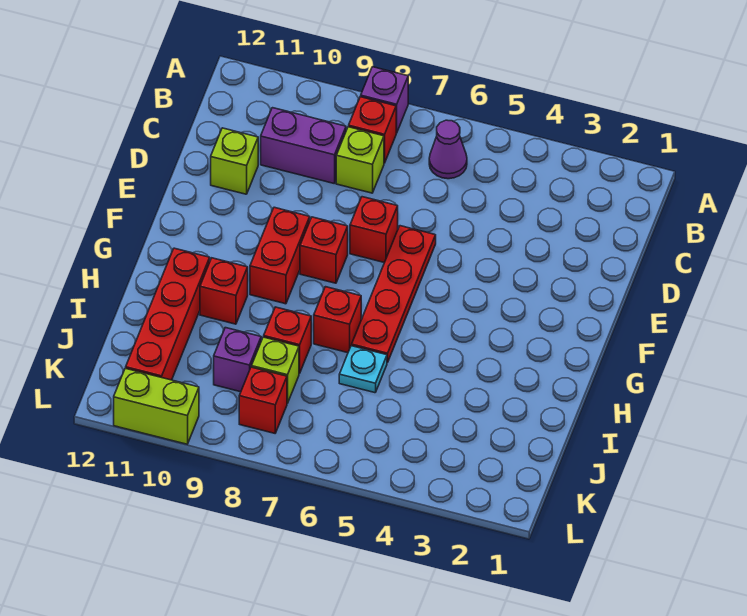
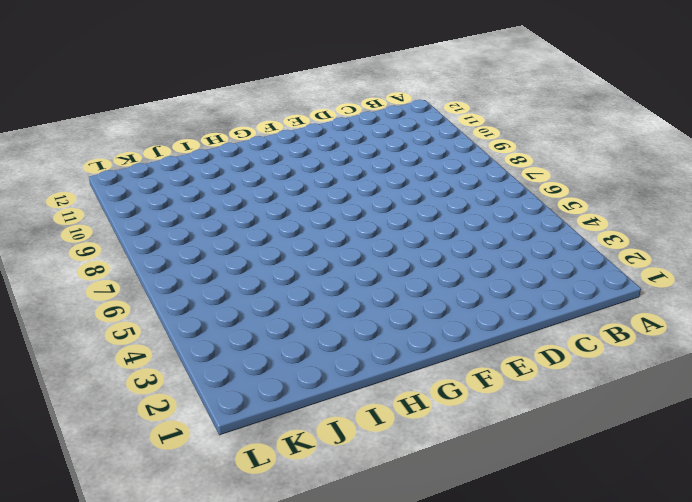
none -> purple 1x1 brick [361,67,408,133]
none -> purple 1x1 cone [429,120,467,179]
none -> red 1x1 brick [349,97,396,163]

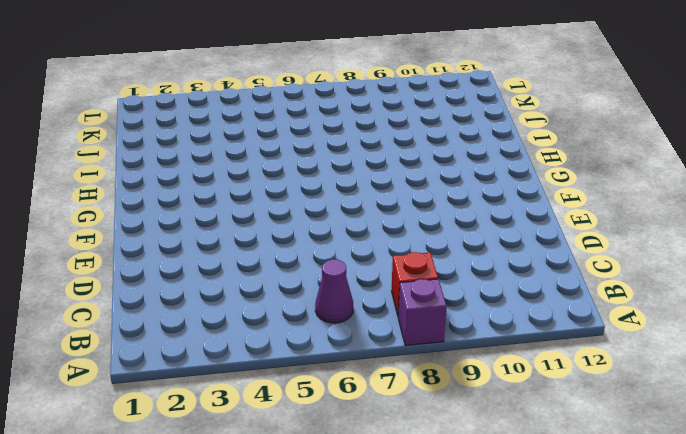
none -> lime 1x1 brick [336,127,384,193]
none -> purple 1x2 brick [261,108,346,183]
none -> lime 1x1 brick [211,128,258,194]

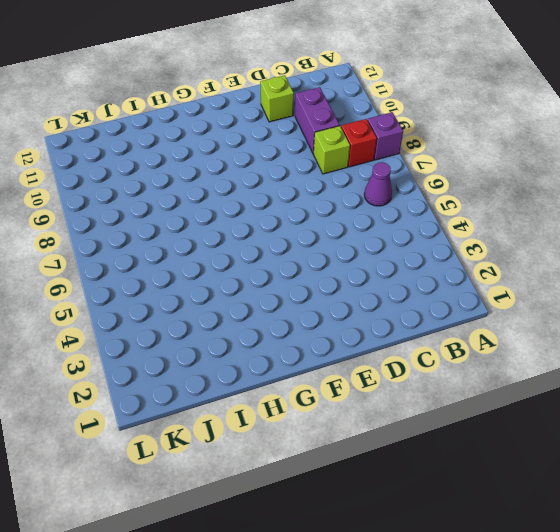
none -> red 1x4 plate [352,226,436,363]
none -> red 1x1 brick [350,197,398,263]
none -> red 1x1 brick [300,217,348,283]

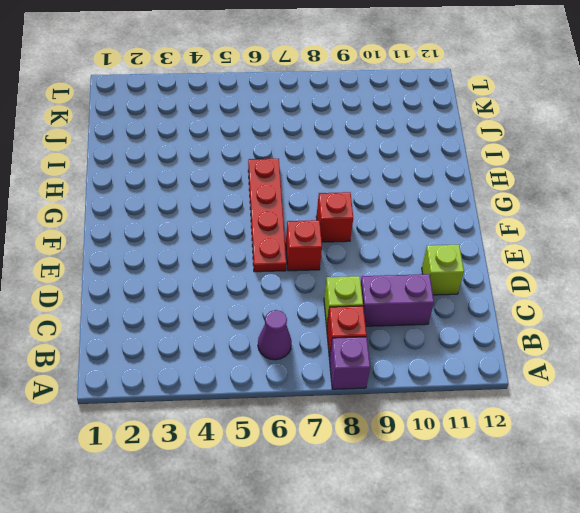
none -> red 1x2 brick [250,207,310,304]
none -> red 1x1 brick [314,287,361,353]
none -> red 1x1 brick [200,258,248,324]

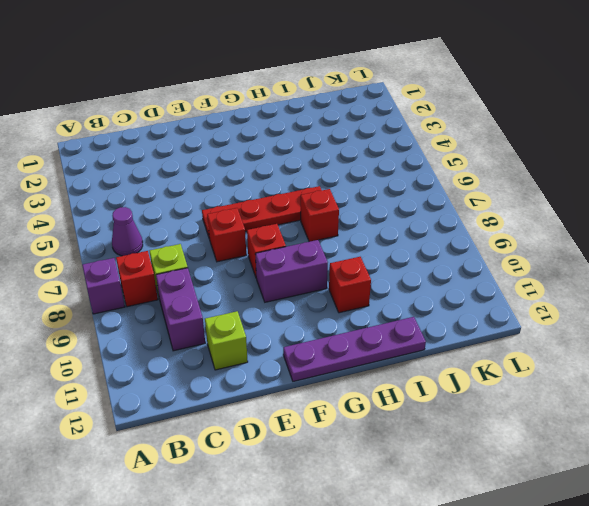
purple 1x2 brick [255,240,328,302] -> red 1x2 brick [250,207,310,304]
purple 1x4 plate [283,317,426,381] -> none
none -> red 1x4 brick [126,248,210,380]
none -> cyan 1x1 plate [339,346,387,393]
none -> red 1x1 brick [264,307,311,373]

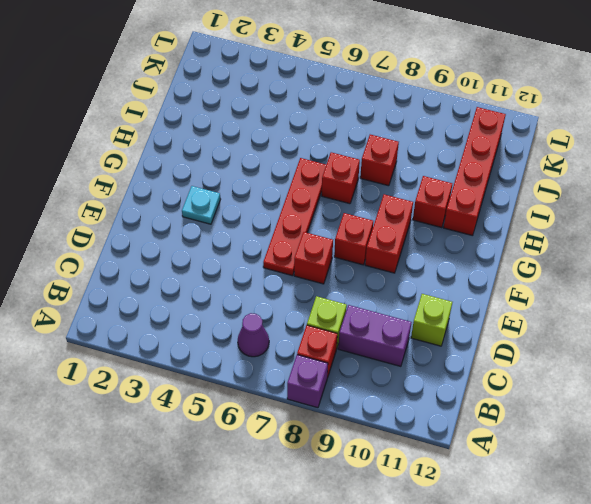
cyan 1x1 plate [182,186,221,224] -> cyan 1x1 plate moved to [339,346,387,393]
none -> lime 1x1 brick [252,337,299,403]
none -> purple 1x1 brick [214,328,261,392]
none -> red 1x1 brick [239,367,287,433]

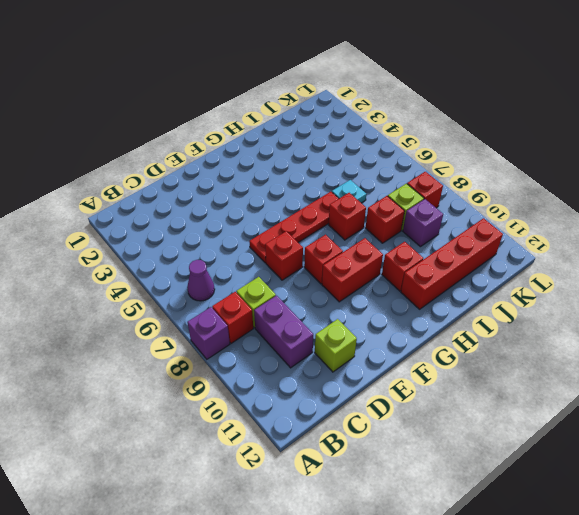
none -> lime 1x2 brick [114,368,199,444]

